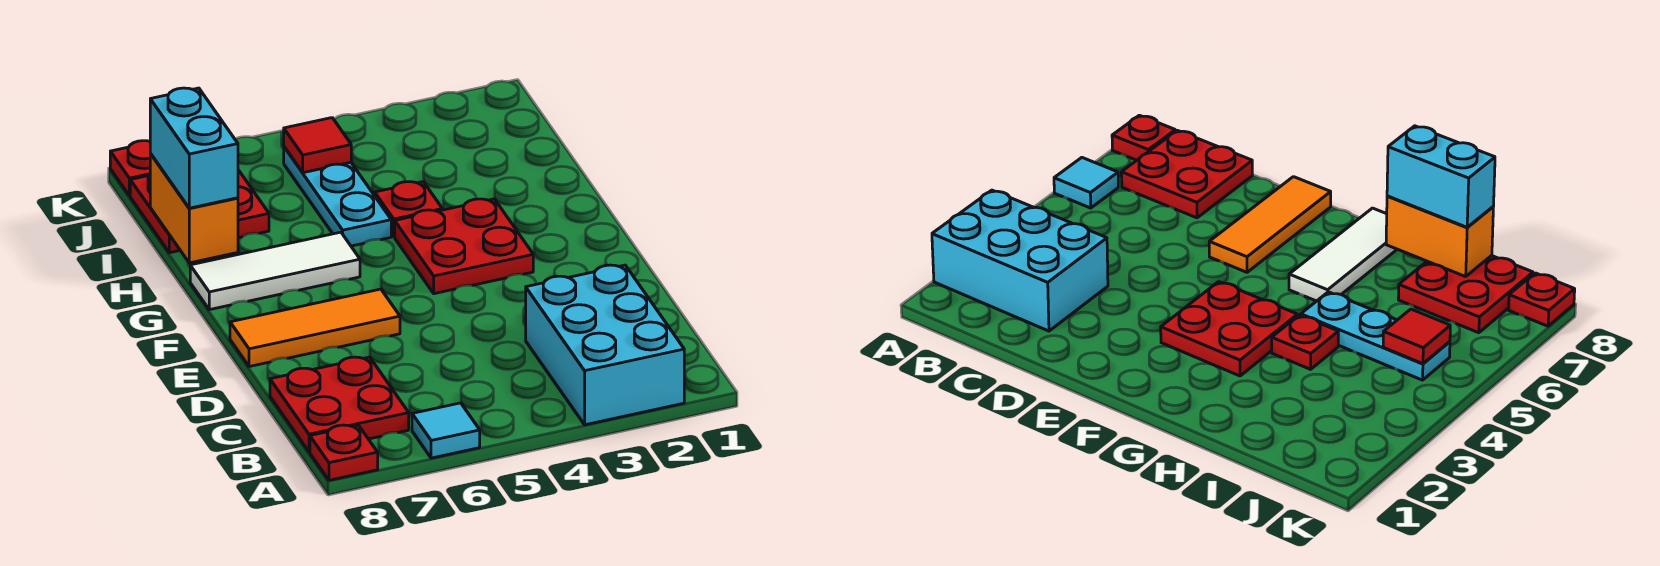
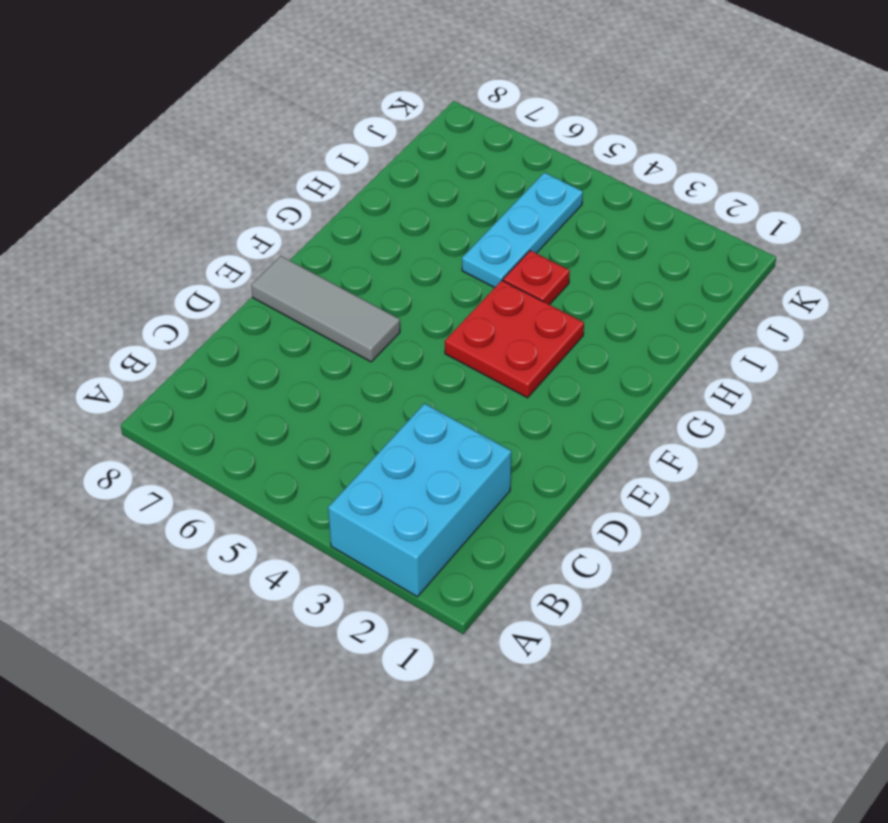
grey 1x3 tile [251,256,400,362] -> orange 1x3 tile [230,289,400,367]
none -> cyan 1x1 tile [412,403,480,458]
none -> red 1x1 plate [310,425,378,480]
none -> red 2x2 plate [270,357,409,452]

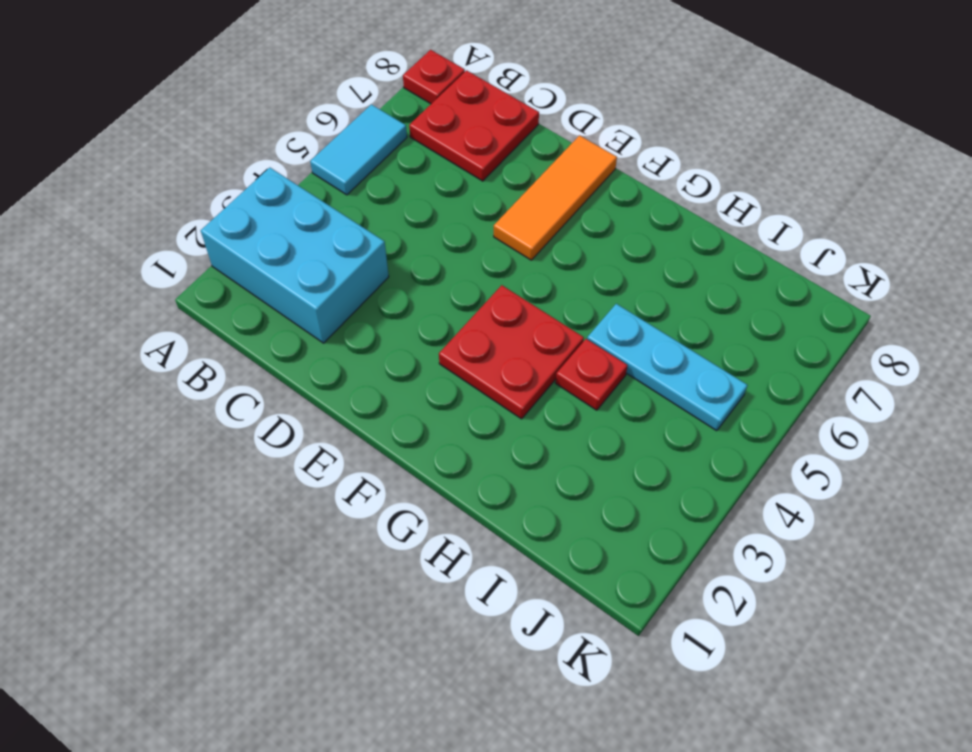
cyan 1x2 tile [310,104,407,195] -> cyan 1x1 tile [412,403,480,458]
none -> white 1x3 tile [190,232,360,310]
none -> red 2x2 plate [130,170,269,253]
none -> red 1x1 plate [110,141,151,196]

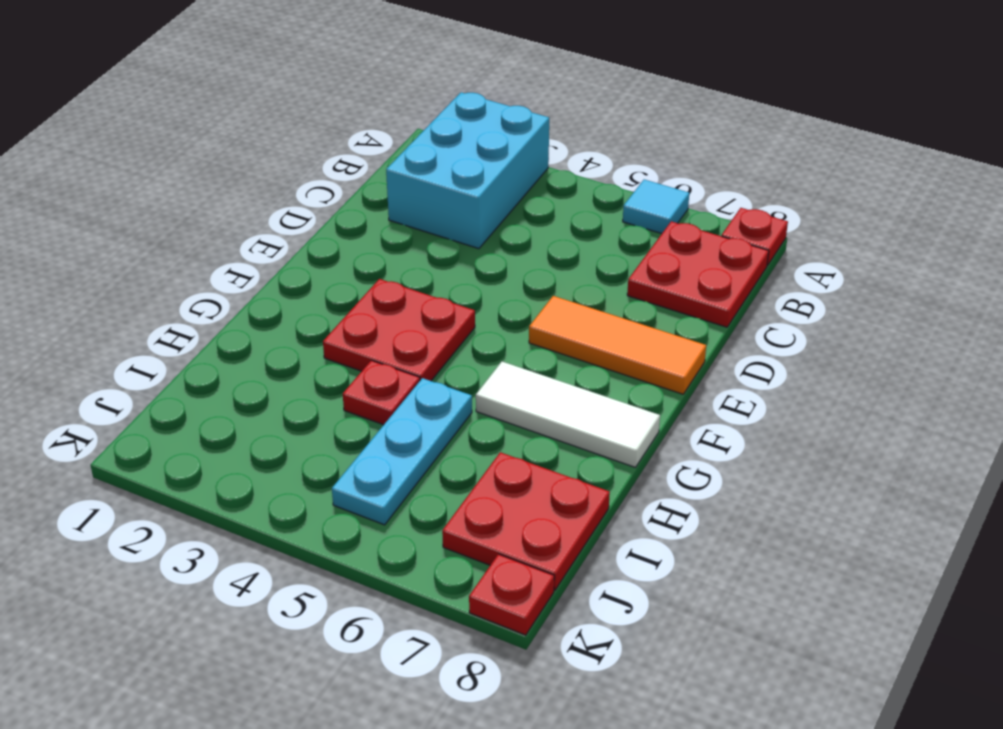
none -> orange 1x2 brick [150,154,238,263]
none -> red 1x1 tile [284,118,351,173]
none -> cyan 1x2 brick [150,88,238,208]

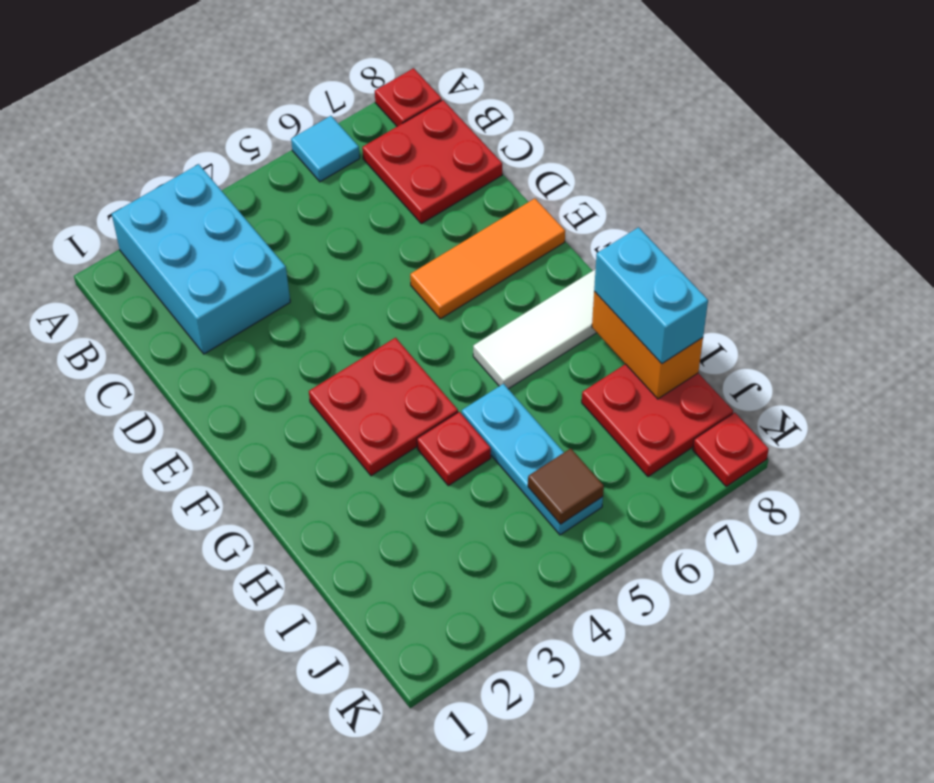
brown 1x1 tile [528,448,604,524] -> red 1x1 tile [284,118,351,173]

